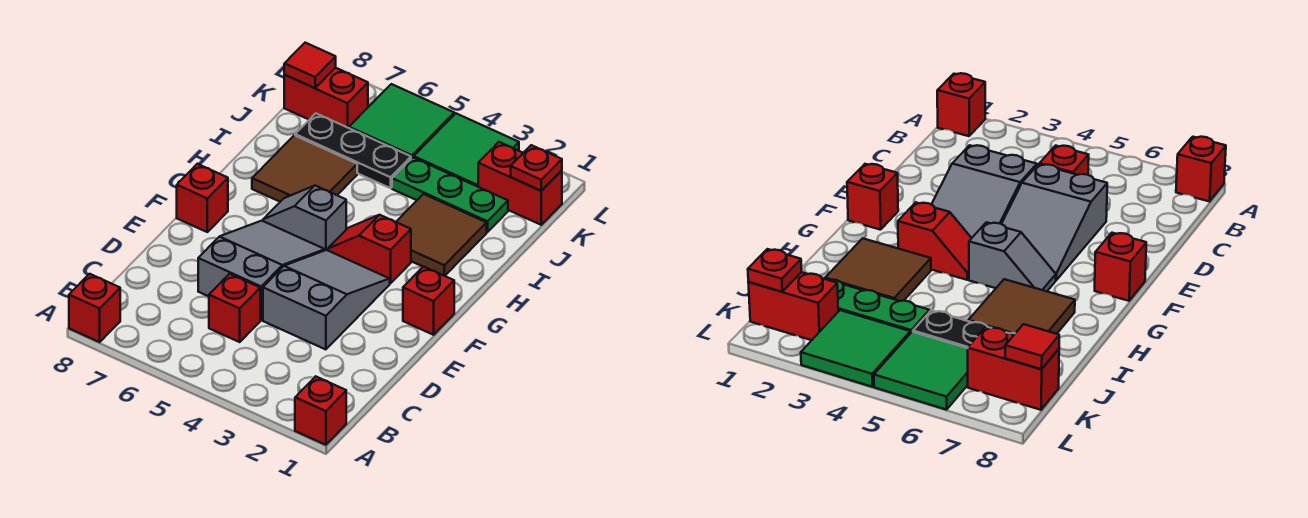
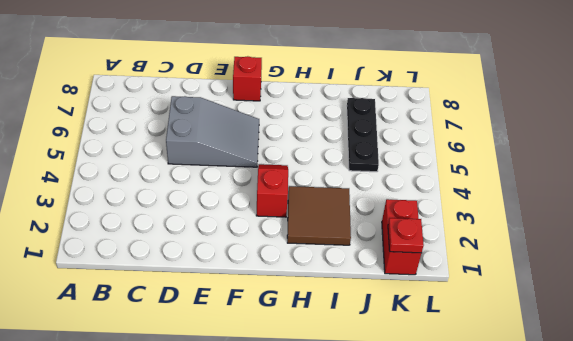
none -> red 1x1 brick [295,376,346,445]
none -> red 1x1 brick [69,274,120,342]
none -> red 1x1 brick [209,274,260,342]

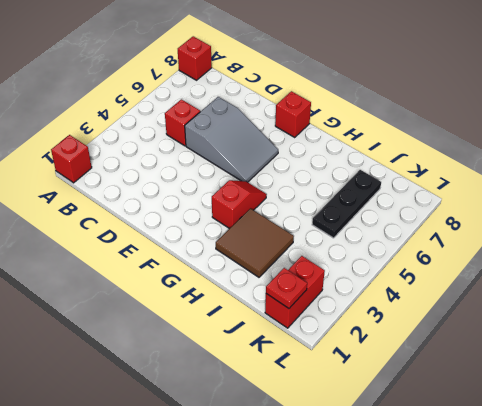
none -> grey 2x3 slope [263,250,390,350]
none -> red 1x1 brick [403,267,454,335]
none -> grey 1x2 slope [263,186,346,250]

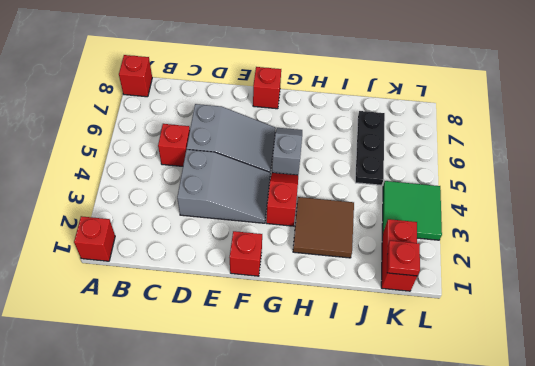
none -> brown 2x2 tile [252,135,357,202]
none -> green 1x3 plate [392,157,508,232]
none -> green 2x2 tile [349,84,454,158]

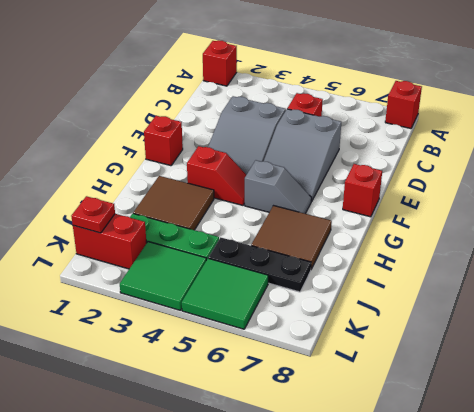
none -> red 1x2 brick [284,68,368,128]
none -> red 1x1 tile [284,43,336,88]

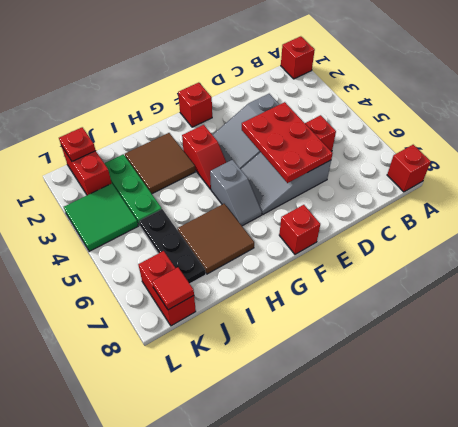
red 2x3 plate [242,102,333,183] -> none
none -> green 2x2 tile [349,84,454,158]

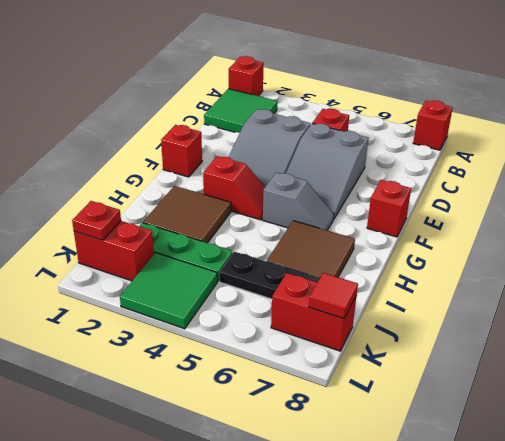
green 2x2 tile [204,89,277,133] -> green 2x2 tile moved to [349,84,454,158]

